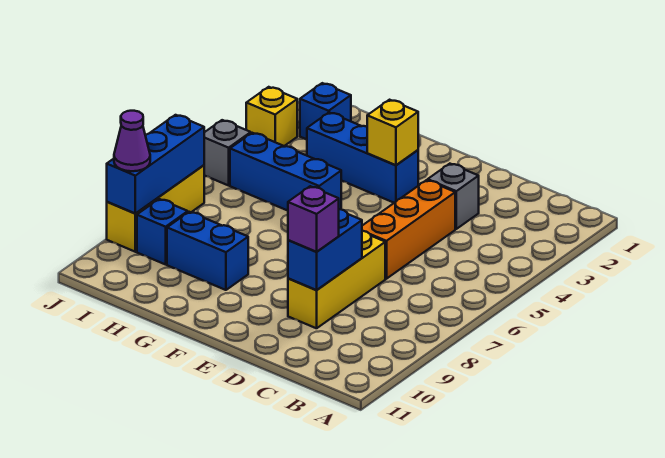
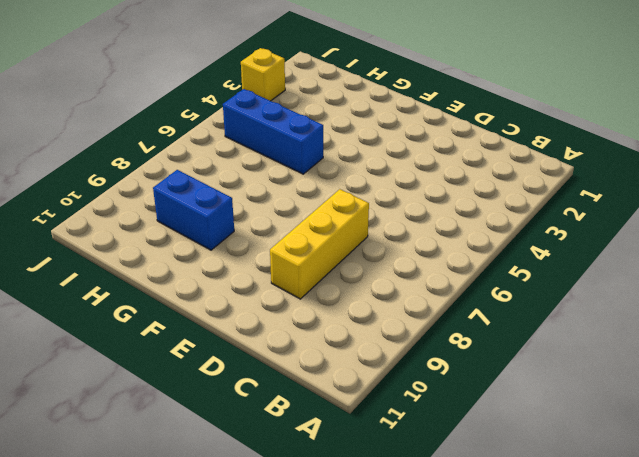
none -> grey 1x1 brick [428,164,479,229]
none -> orange 1x3 brick [362,180,455,279]
none -> blue 1x3 brick [307,112,418,203]

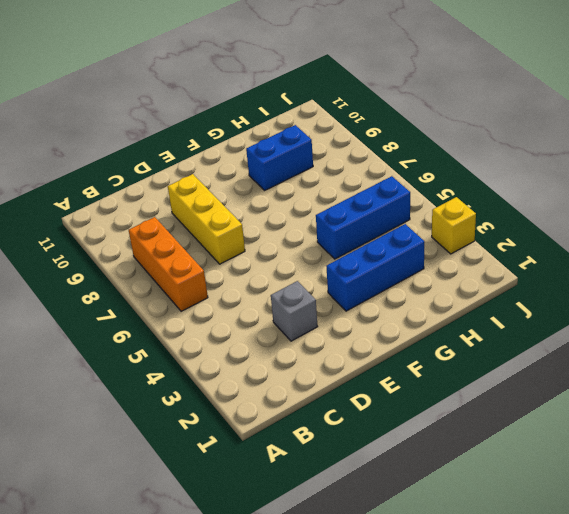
orange 1x3 brick [129,217,208,311] -> orange 1x3 brick moved to [362,180,455,279]
none -> blue 1x1 brick [300,83,351,139]
none -> blue 1x1 brick [137,199,188,264]
none -> grey 1x1 brick [204,120,251,185]

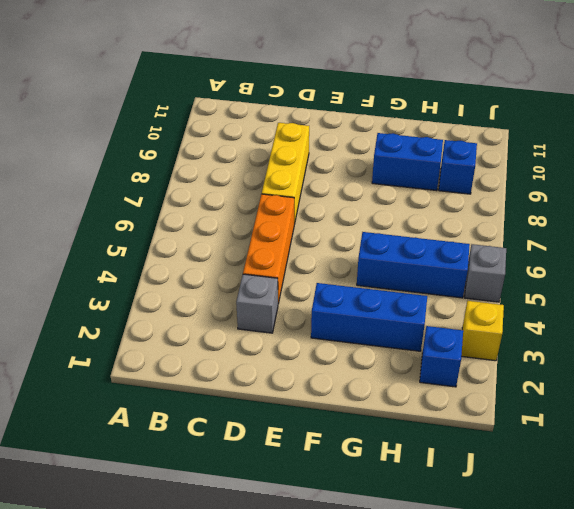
none -> yellow 1x3 brick [107,165,204,252]
none -> blue 1x2 brick [288,209,362,290]
none -> yellow 1x1 brick [367,100,418,165]

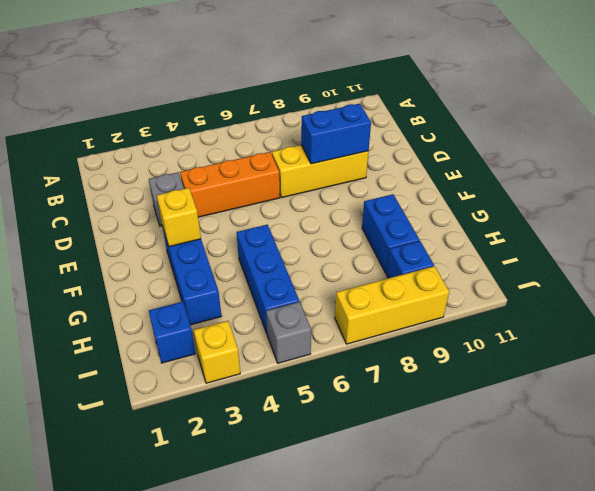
none -> blue 1x3 brick [107,115,204,214]
none -> purple 1x1 brick [288,186,339,252]
none -> purple 1x1 cone [114,111,150,171]

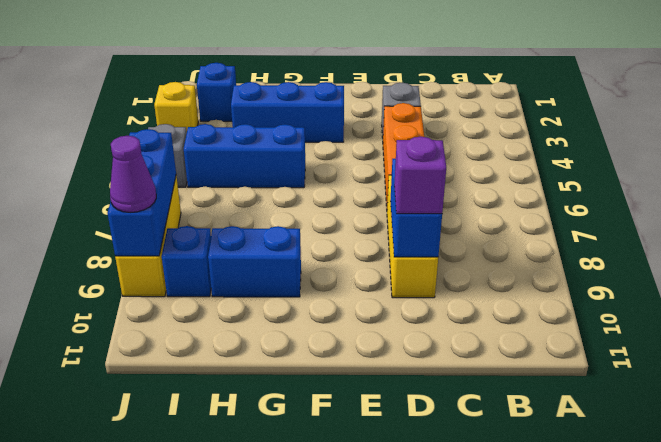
none -> yellow 1x1 brick [367,100,418,165]

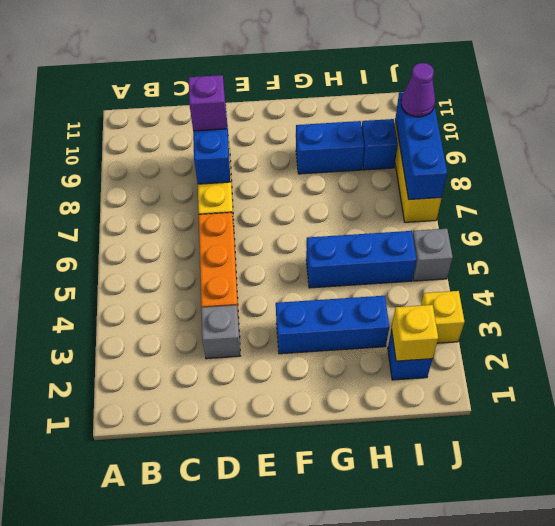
yellow 1x1 brick [392,305,438,361] -> yellow 1x1 brick moved to [367,100,418,165]

